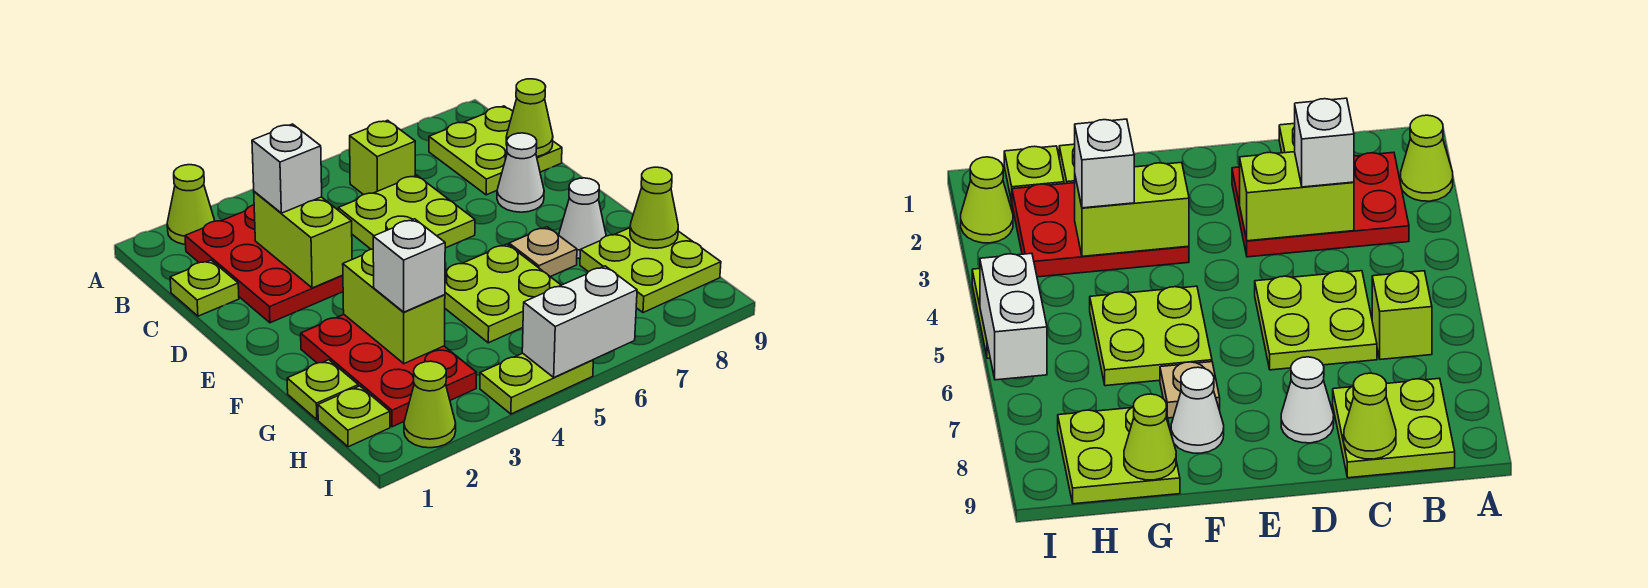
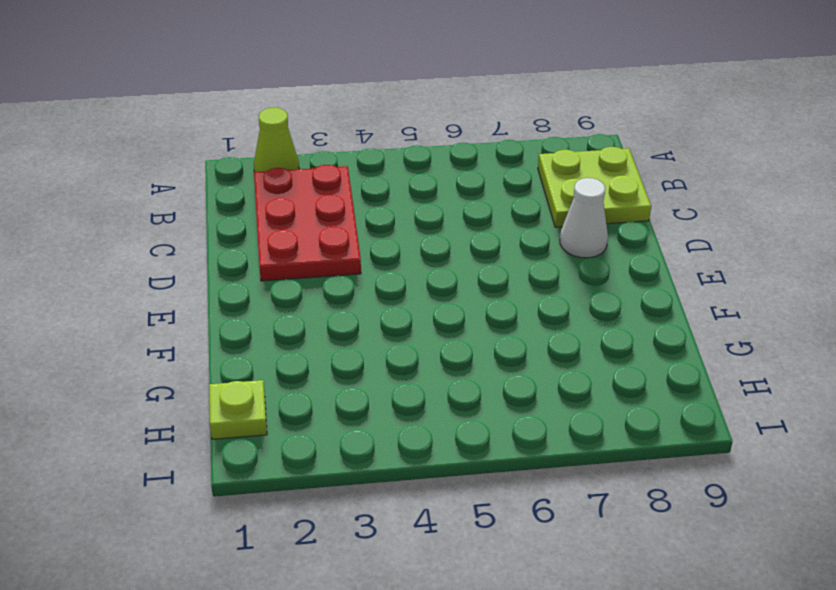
none -> lime 1x1 brick [350,120,415,195]
none -> lime 1x1 plate [170,260,239,316]
none -> lime 2x2 plate [338,175,475,249]

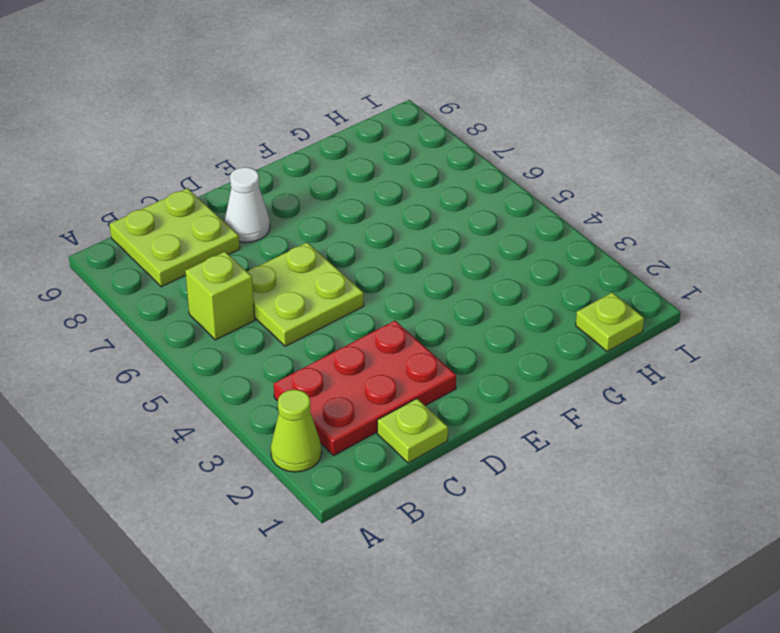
none -> red 2x3 plate [301,315,476,427]
none -> lime 2x2 plate [445,244,561,343]
none -> tan 1x1 plate [509,227,577,277]

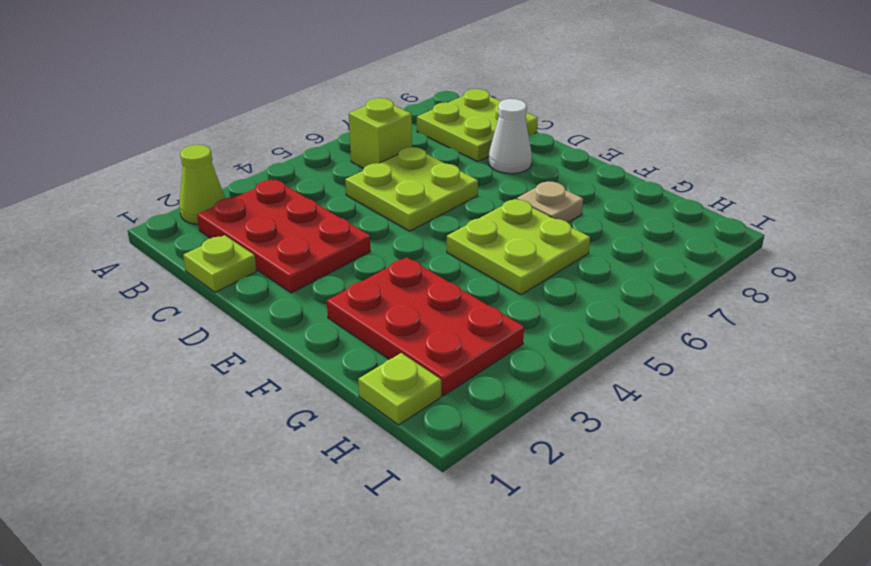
none -> white 1x1 cone [559,178,606,258]
none -> lime 1x1 plate [287,360,358,419]
none -> lime 2x2 plate [580,228,721,313]

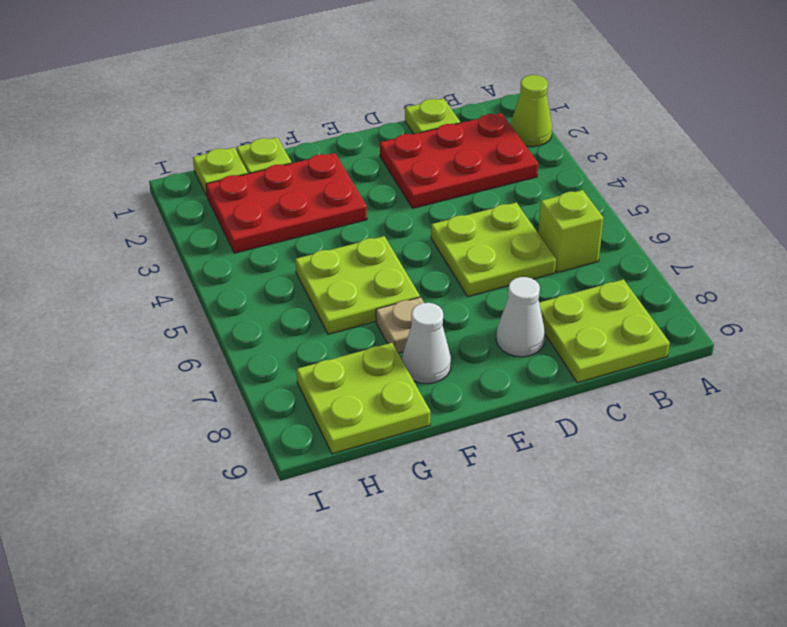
none -> lime 1x1 cone [404,361,456,448]
none -> lime 1x2 plate [480,353,593,414]
none -> lime 1x2 brick [254,192,352,288]

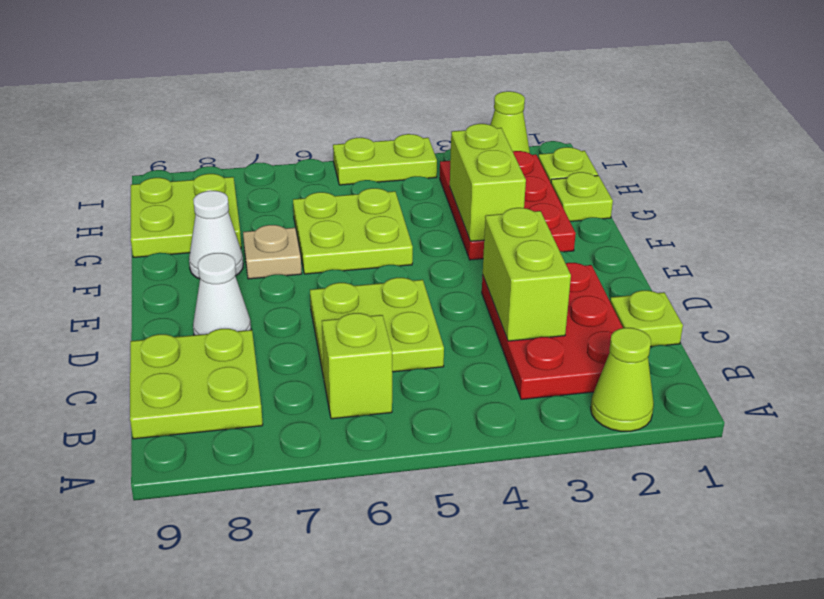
none -> lime 1x1 cone [506,79,553,157]
none -> lime 1x1 cone [630,167,678,248]
none -> white 1x2 brick [522,266,637,377]

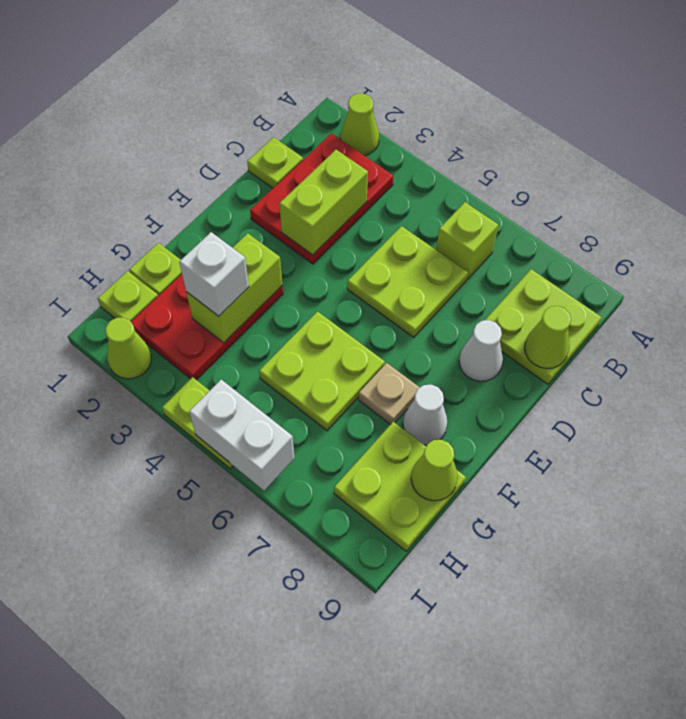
none -> white 1x1 brick [252,124,322,213]

